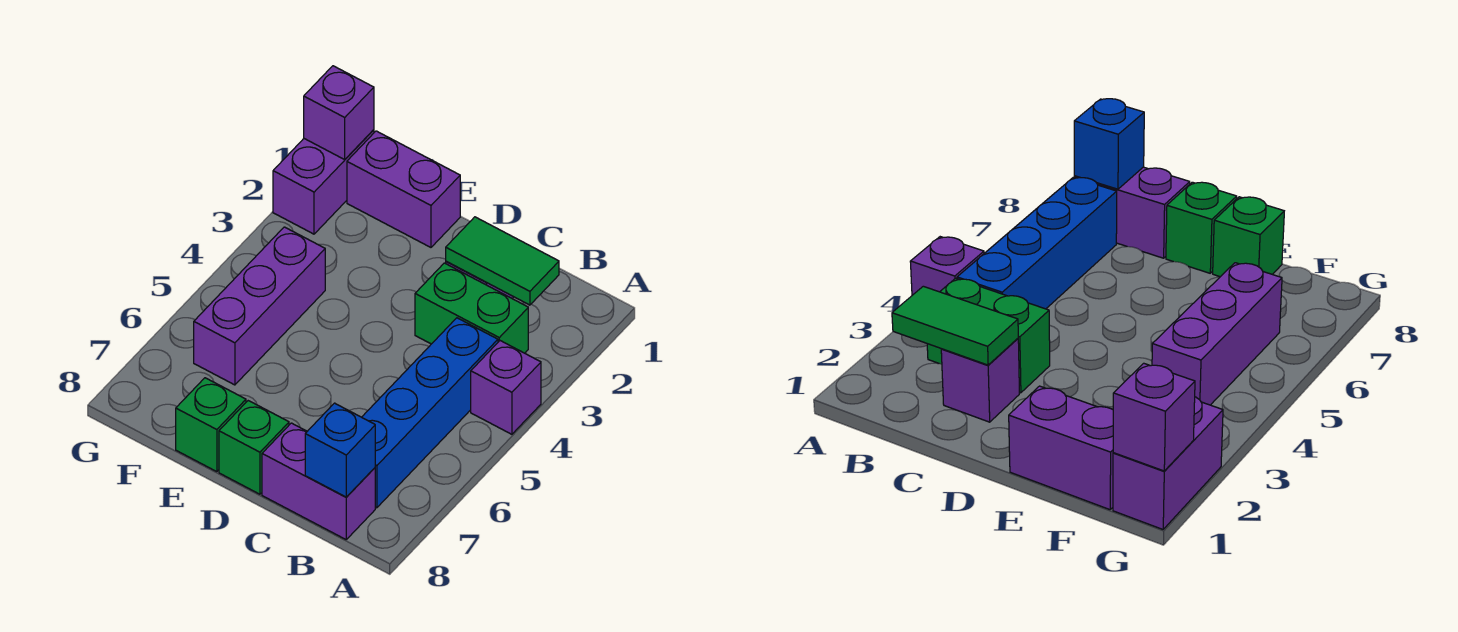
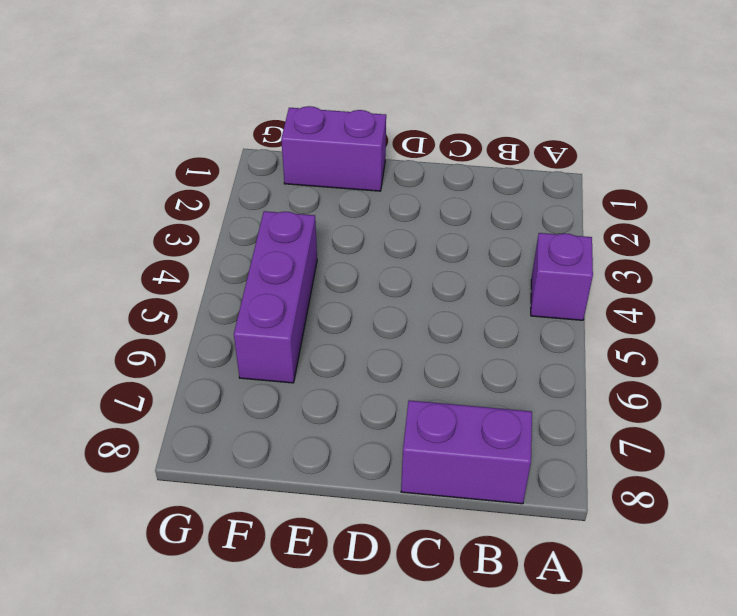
none -> green 1x2 brick [415,263,528,353]
none -> blue 1x4 brick [362,318,498,508]
none -> purple 1x1 brick [941,339,1019,422]

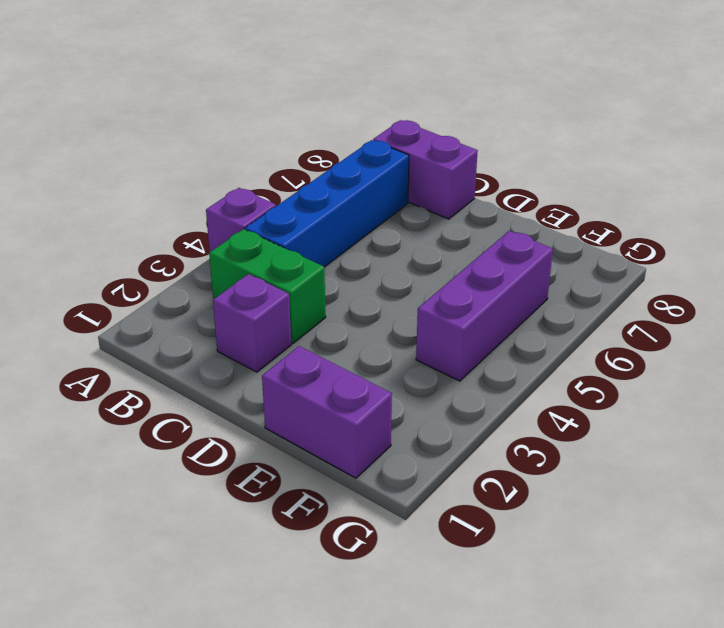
none -> green 1x1 brick [219,401,289,494]
none -> green 1x1 brick [176,378,246,472]
none -> purple 1x2 brick [273,130,374,234]

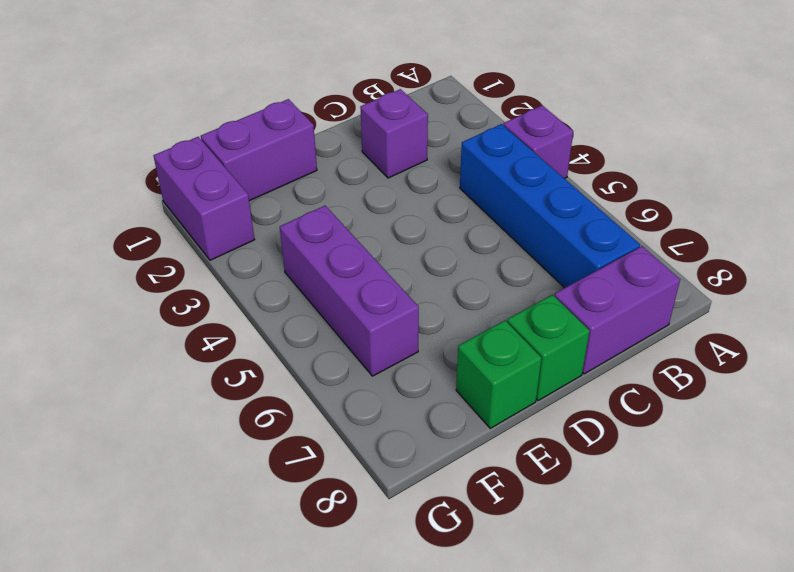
none -> green 1x2 brick [415,263,528,353]
none -> green 1x2 tile [446,217,559,305]
none -> blue 1x1 brick [305,403,375,497]

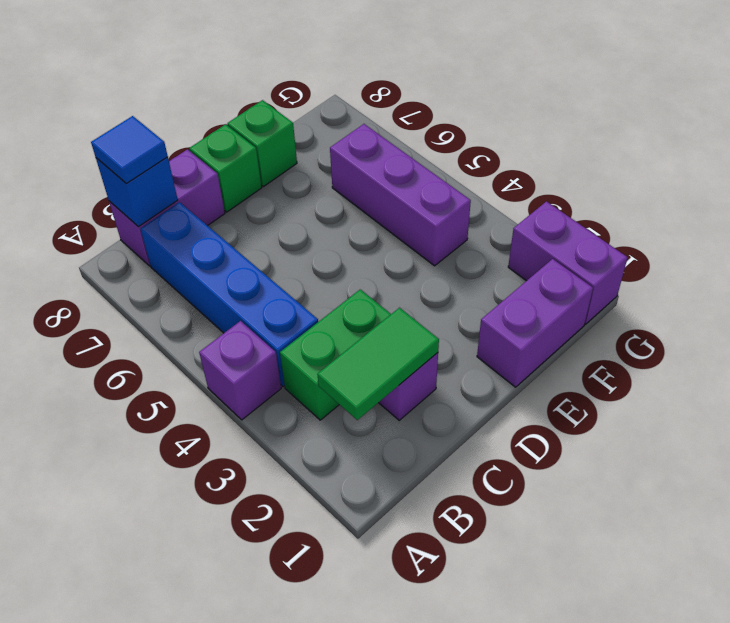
blue 1x1 tile [91,116,168,183] -> none
none -> purple 1x1 brick [304,66,374,159]

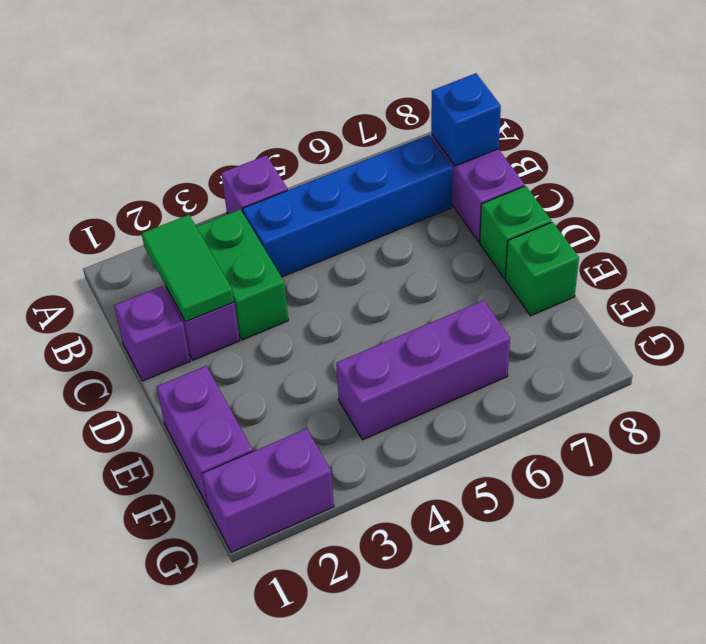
purple 1x1 brick [114,286,190,381] -> purple 1x1 brick moved to [304,66,374,159]

